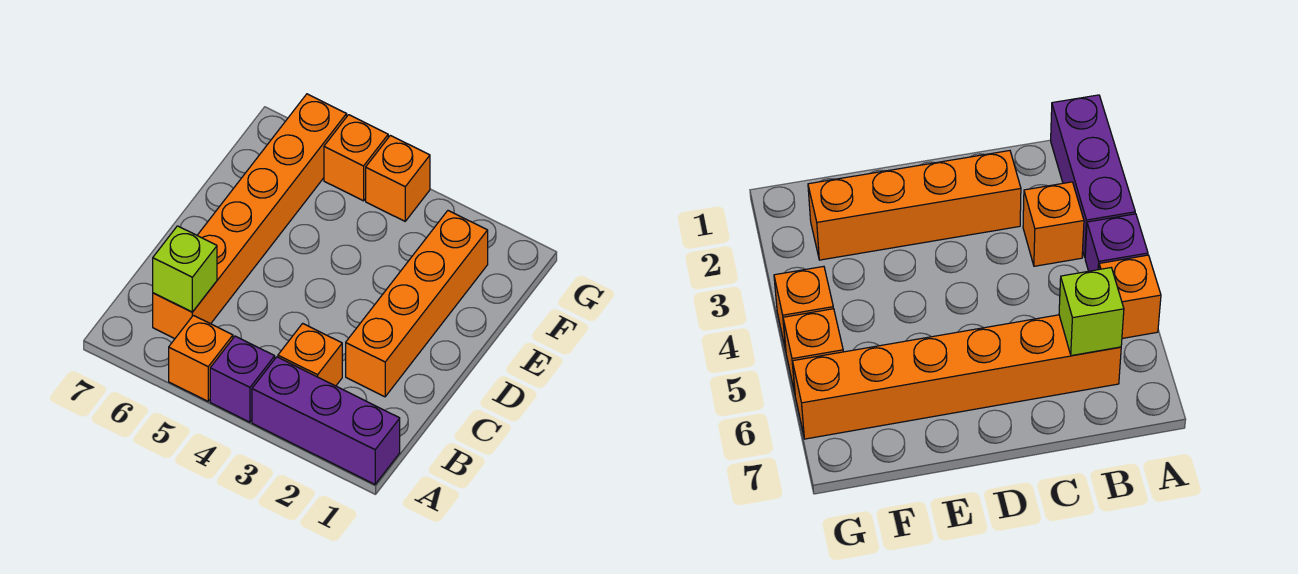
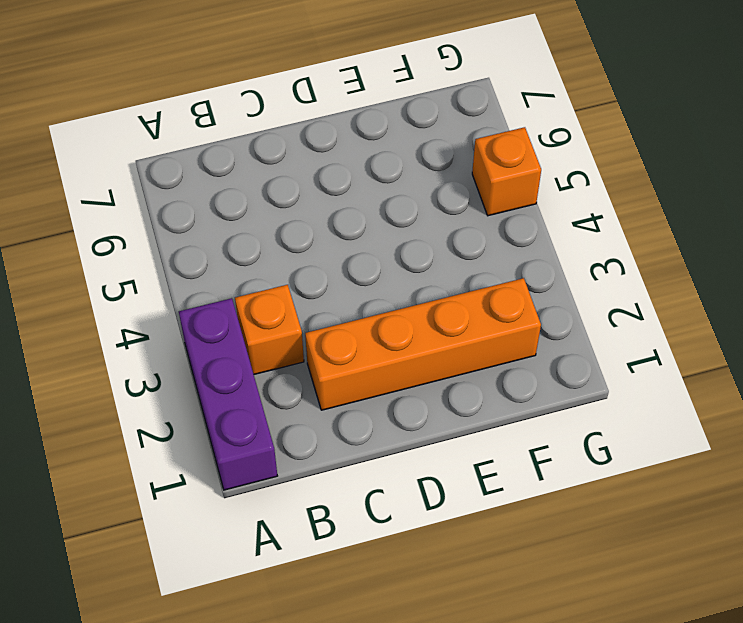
none -> purple 1x1 brick [210,336,275,422]
none -> orange 1x1 brick [169,315,233,401]

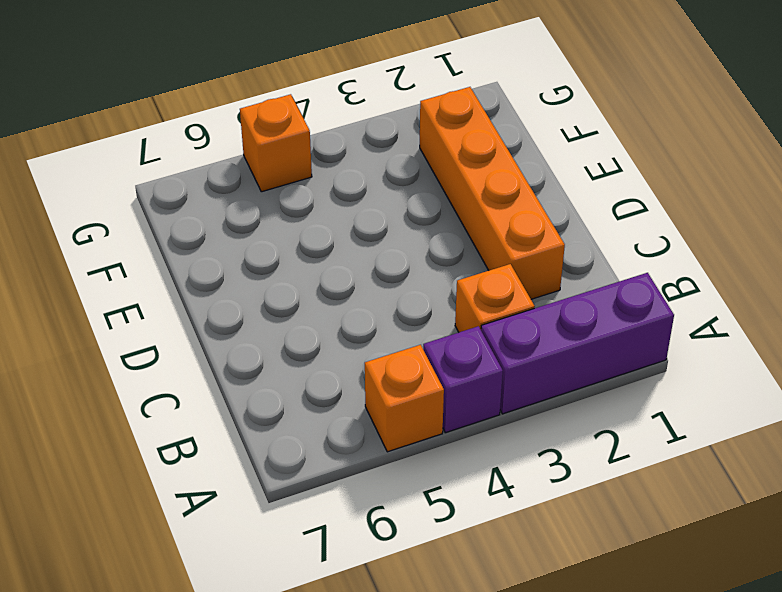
none -> orange 1x6 brick [153,94,347,339]
none -> orange 1x1 brick [366,135,430,221]

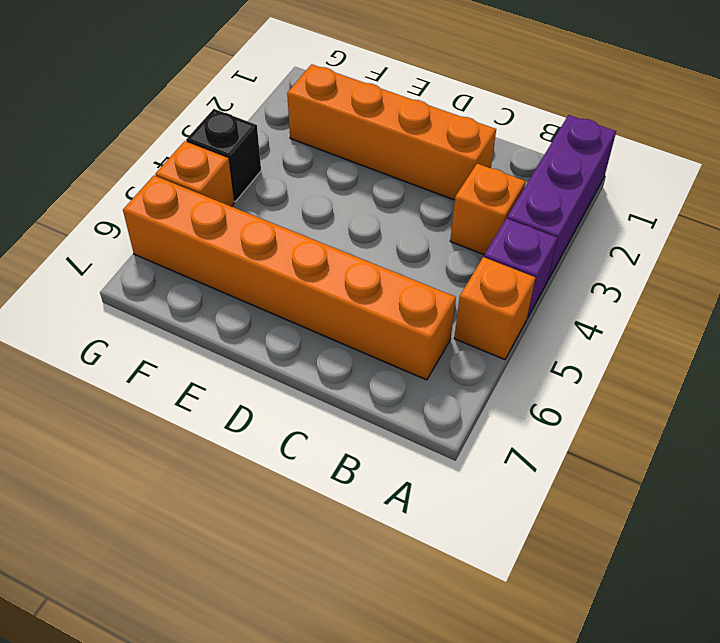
black 1x1 brick [186,109,261,202] -> orange 1x1 brick [366,135,430,221]
none -> lime 1x1 brick [153,226,217,312]

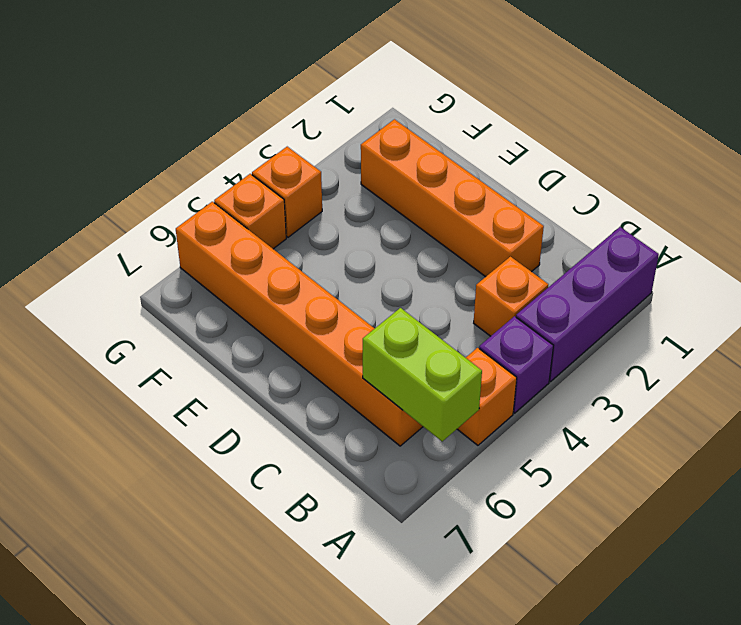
lime 1x2 brick [363,308,482,441] -> lime 1x1 brick [153,226,217,312]

